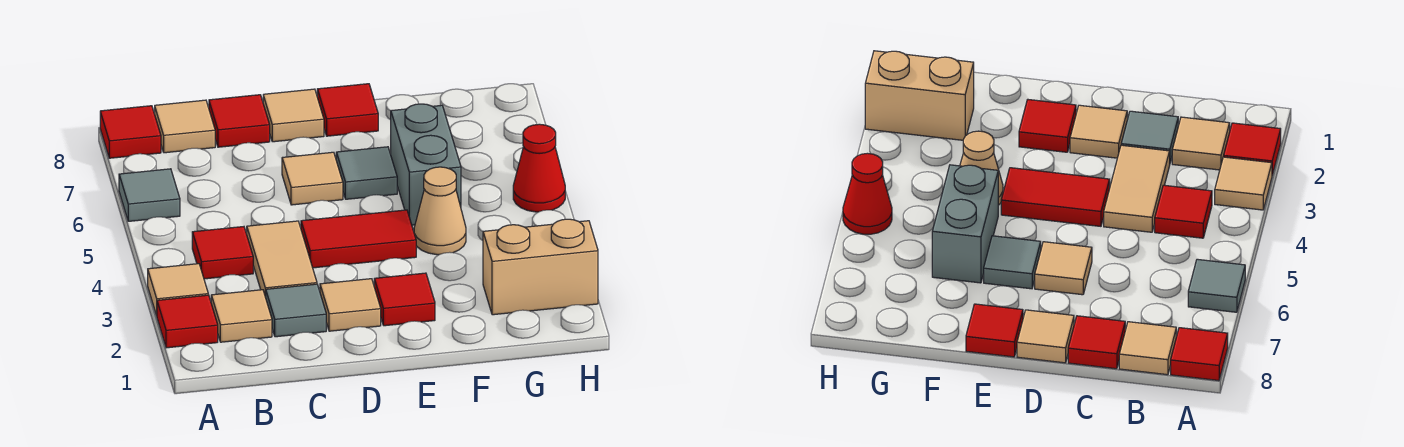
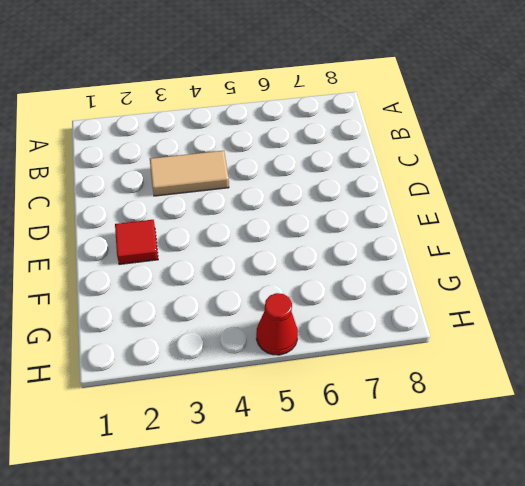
none -> red 1x1 tile [157,295,218,348]
none -> tan 1x1 tile [148,264,208,316]
none -> grey 1x1 tile [119,169,180,221]

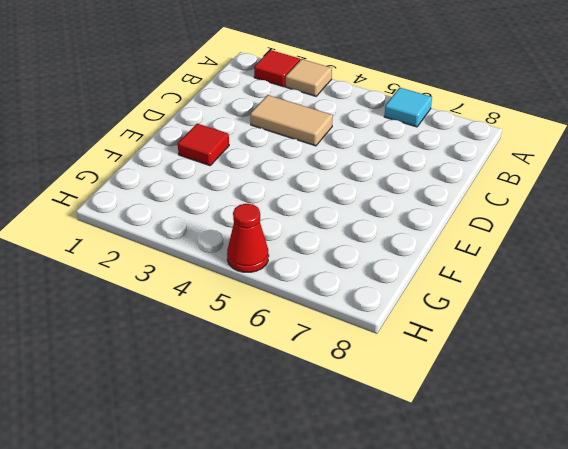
cyan 1x1 tile [384,88,432,127] -> grey 1x1 tile [119,169,180,221]
none -> red 1x1 tile [100,106,161,158]
none -> tan 1x1 tile [211,290,272,342]
none -> red 1x1 tile [192,227,253,279]

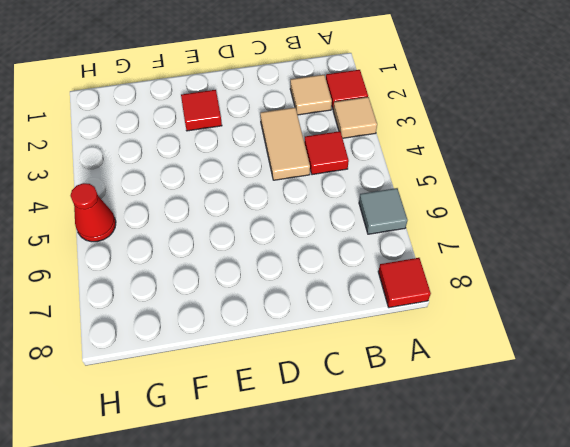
none -> tan 1x1 tile [155,100,215,153]
none -> grey 1x1 tile [266,284,326,337]
none -> red 1x1 tile [209,95,270,147]

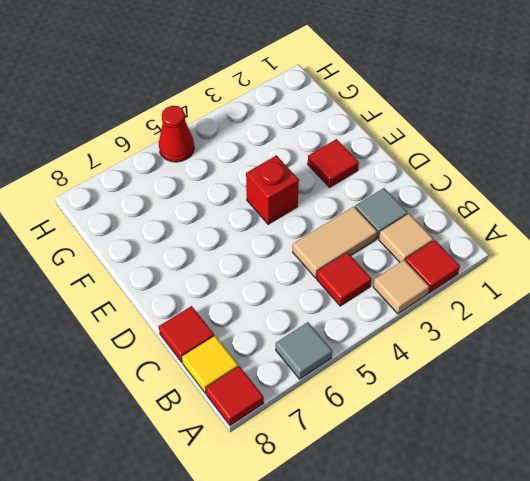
yellow 1x1 tile [182,336,238,393] -> tan 1x1 tile [155,100,215,153]
red 1x1 brick [246,155,299,224] -> red 1x2 tile [301,210,416,268]
none -> tan 1x1 tile [320,279,381,331]
none -> tan 1x1 tile [282,152,343,205]
none -> tan 1x1 tile [263,89,324,142]

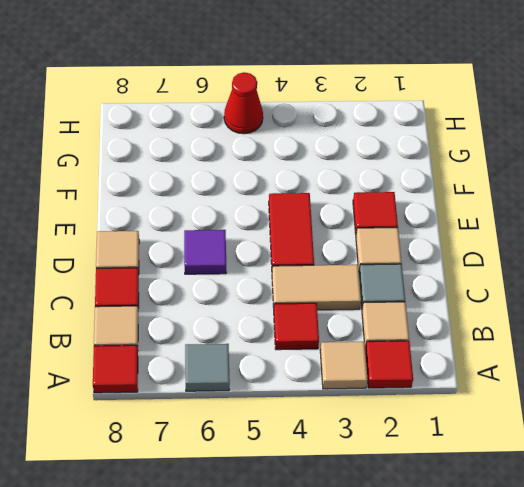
purple 1x1 tile [184,230,226,274] -> tan 1x1 tile [282,152,343,205]
none -> grey 1x1 tile [336,147,397,199]
none -> red 1x1 tile [317,84,378,136]
none -> tan 1x1 cone [414,167,466,255]

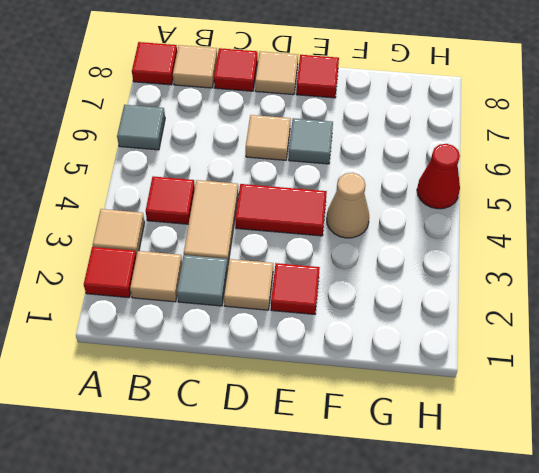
none -> grey 1x2 brick [391,104,461,225]
none -> tan 1x2 brick [483,219,598,315]

